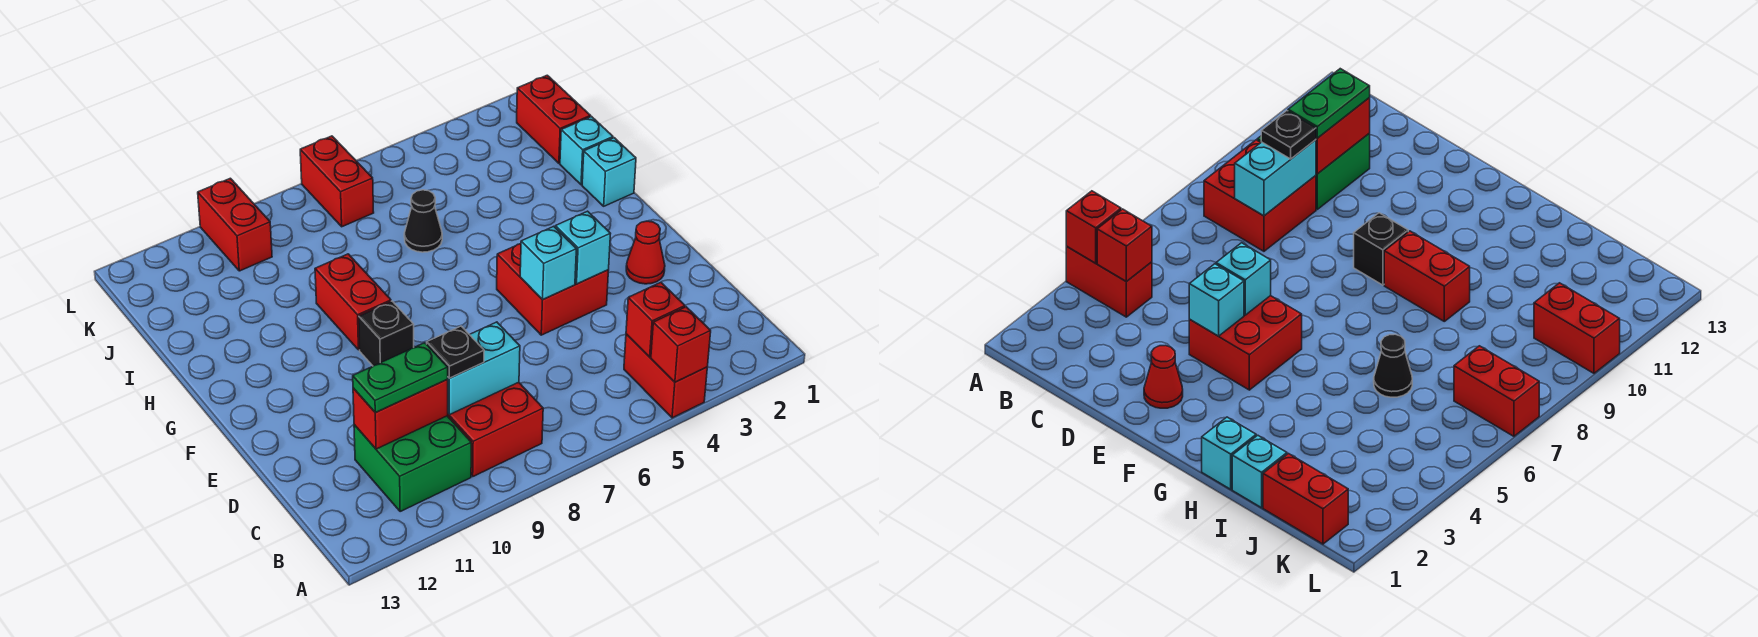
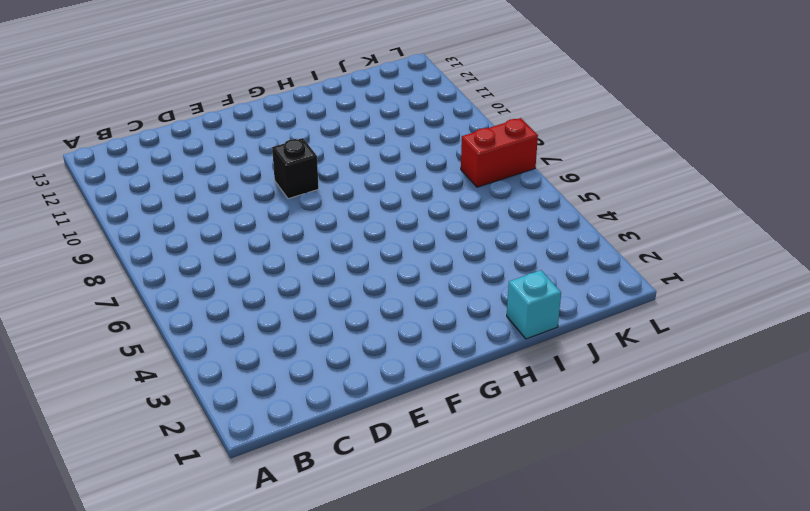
none -> red 1x2 brick [624,334,707,418]
none -> red 2x2 brick [448,382,543,476]
none -> green 2x2 brick [354,416,471,511]

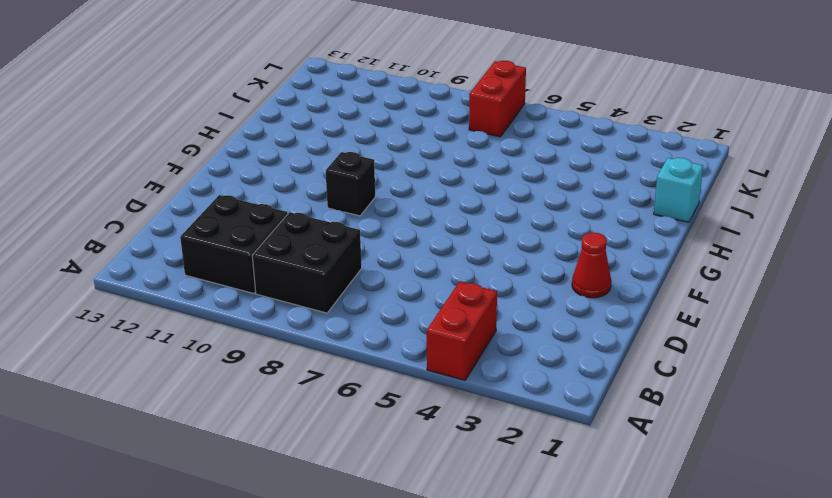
black 2x2 brick [252,212,362,313] -> red 2x2 brick [448,382,543,476]
black 2x2 brick [180,195,288,294] -> green 2x2 brick [354,416,471,511]
none -> red 2x2 brick [497,244,609,335]
none -> red 1x2 brick [315,254,391,350]
none -> cyan 1x1 brick [582,138,636,206]

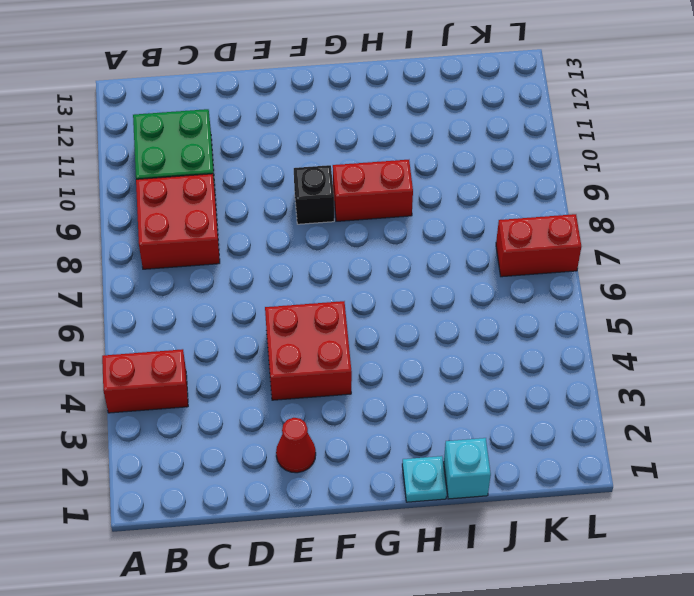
cyan 1x1 plate [402,456,447,502] -> cyan 1x1 brick [582,138,636,206]
none -> black 1x1 cone [404,190,442,252]
none -> red 1x2 brick [517,75,590,163]
none -> red 1x2 brick [198,178,272,271]

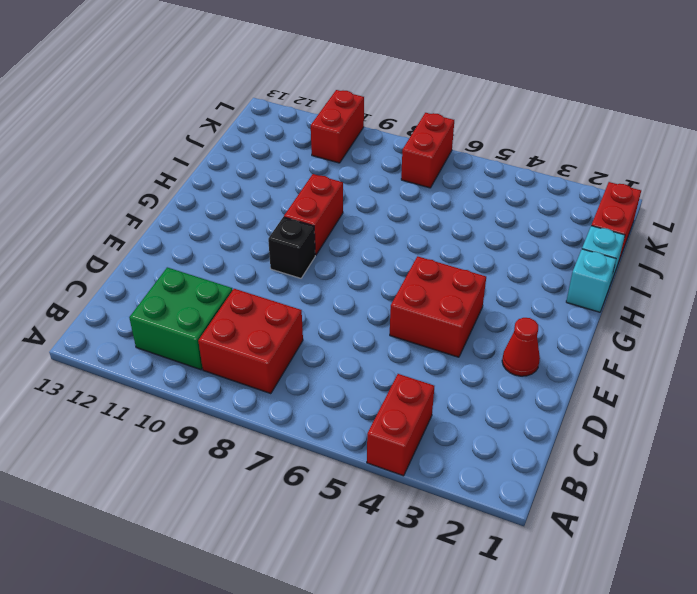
none -> black 1x1 cone [404,190,442,252]
none -> red 1x1 brick [651,307,711,382]
none -> red 1x1 brick [626,282,685,357]

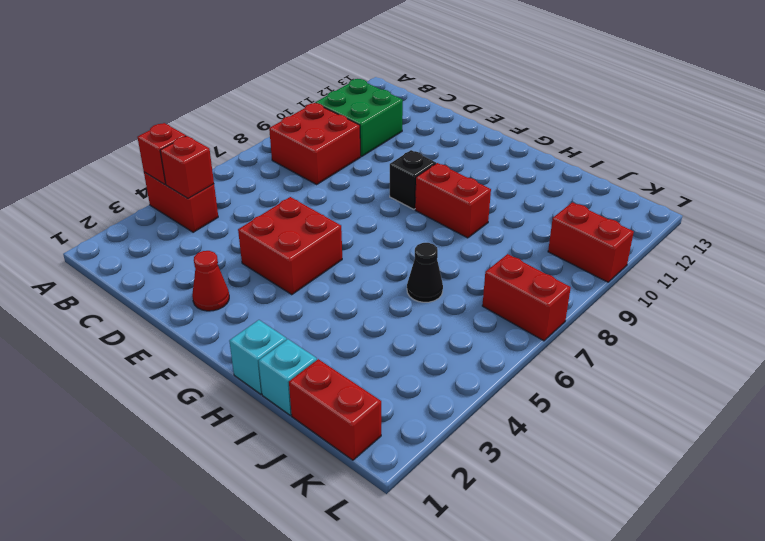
none -> cyan 1x2 brick [447,322,520,415]
none -> red 1x2 brick [353,380,448,449]
none -> cyan 1x1 brick [555,211,610,284]

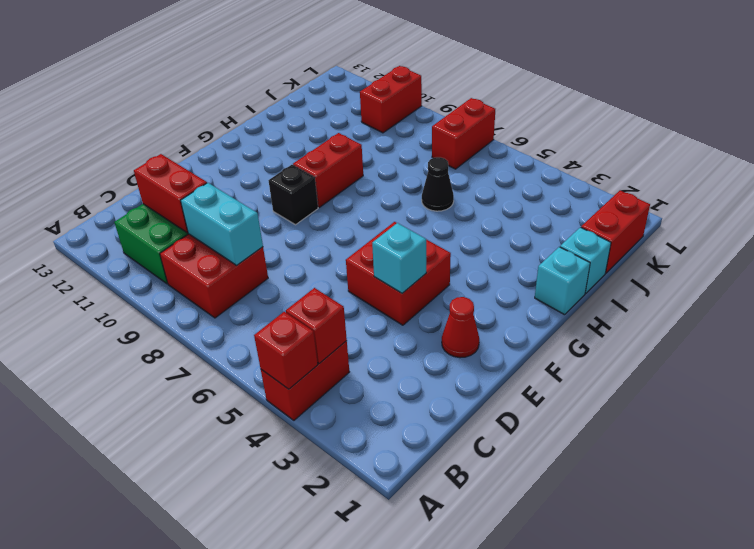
none -> cyan 1x1 brick [520,226,576,300]
none -> black 1x1 plate [427,326,484,378]
none -> green 1x2 plate [353,343,448,413]

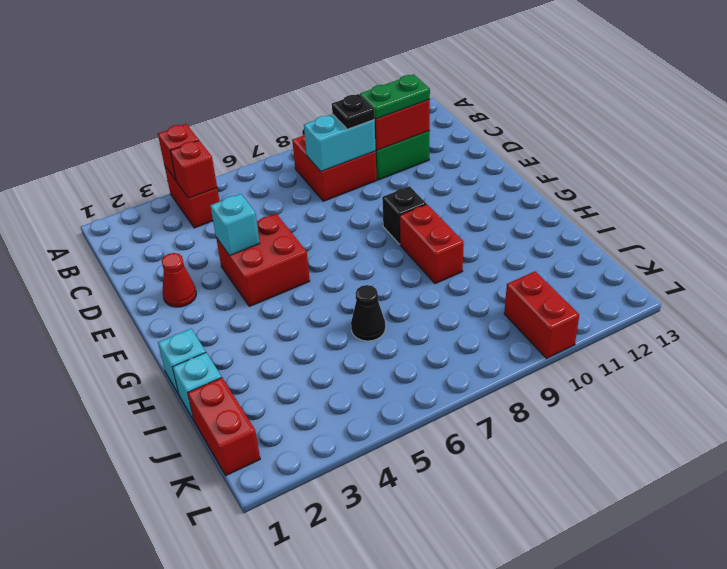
none -> red 1x2 brick [300,136,374,227]
none -> cyan 1x1 brick [520,226,576,300]

